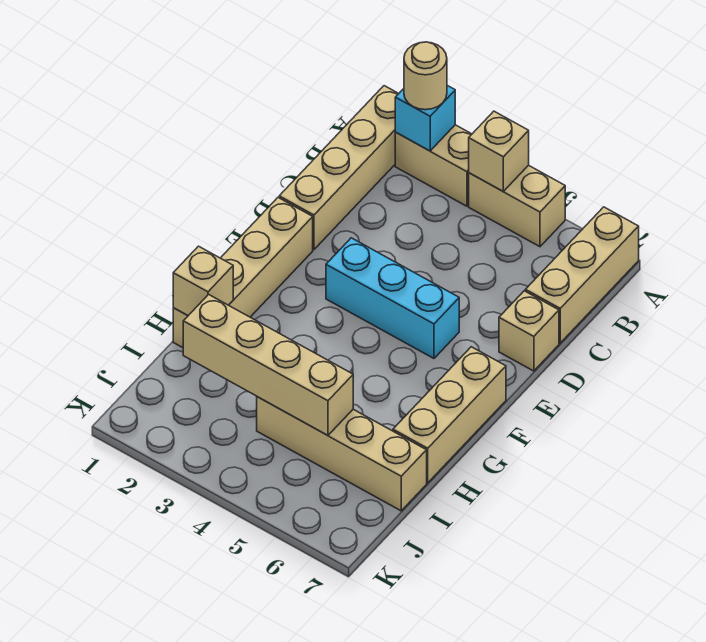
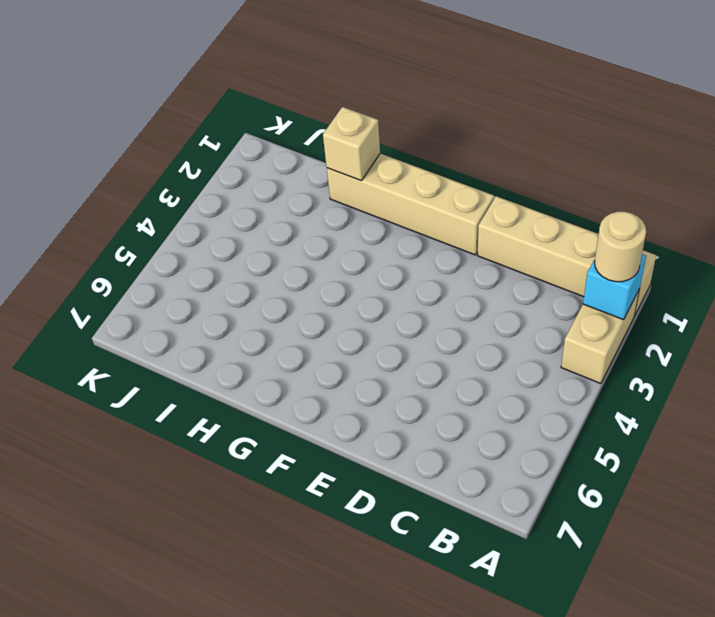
none -> tan 1x2 brick [469,165,565,247]
none -> tan 1x3 brick [525,207,639,343]
none -> tan 1x1 brick [499,291,559,371]

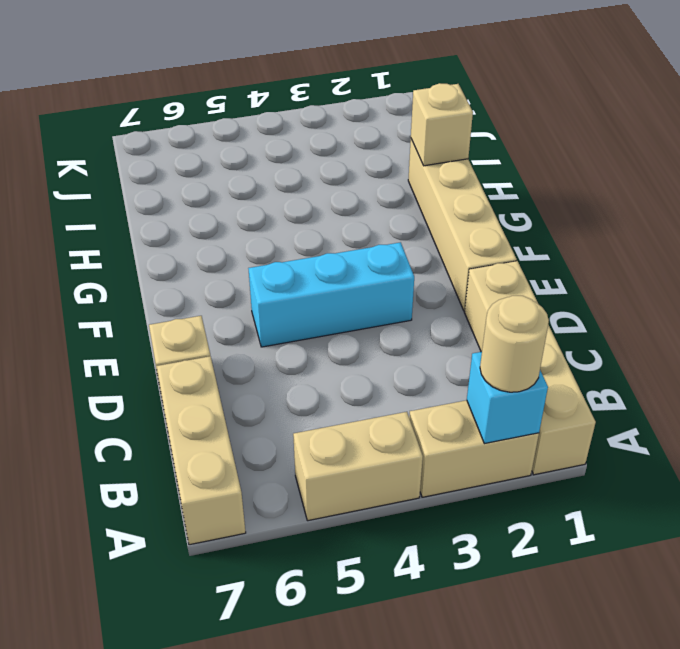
none -> tan 1x3 brick [393,347,506,483]
none -> tan 1x4 brick [257,397,427,511]
none -> tan 1x1 brick [469,111,529,191]

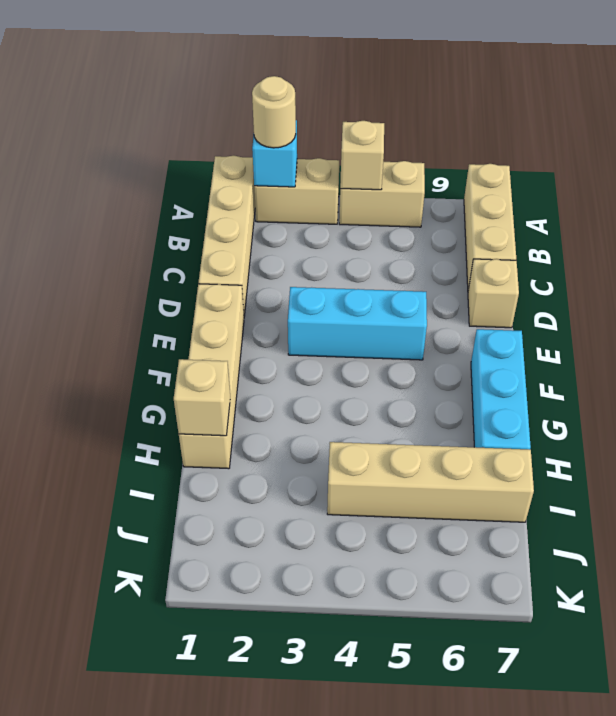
cyan 1x3 brick [471,329,531,450] -> tan 1x3 brick [393,347,506,483]
none -> tan 1x4 brick [183,294,353,435]

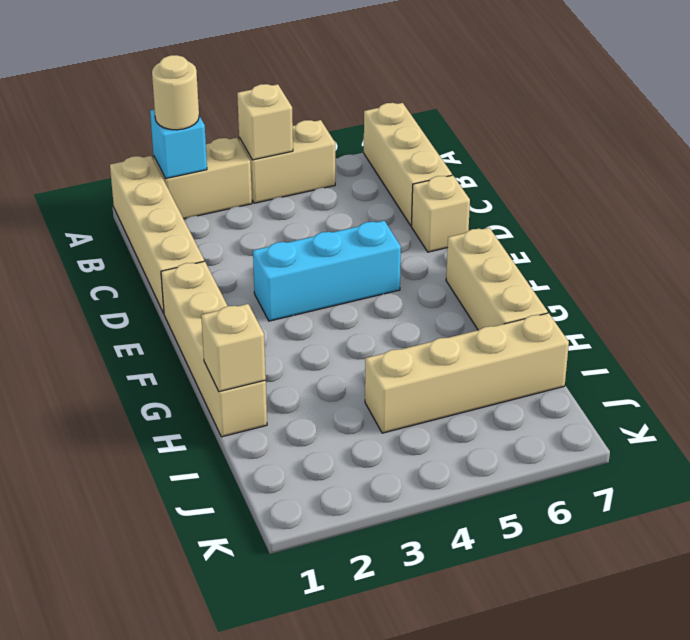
none -> tan 1x4 brick [183,294,353,435]

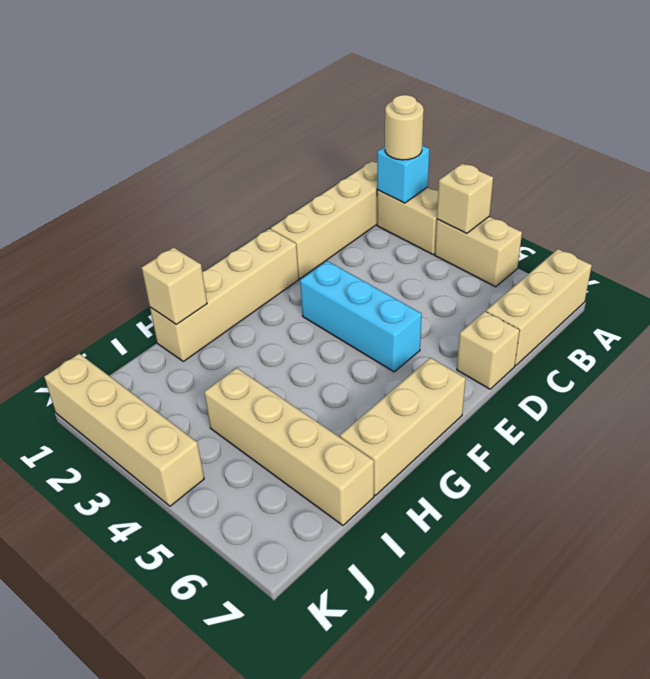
tan 1x4 brick [44,354,204,506] -> tan 1x4 brick moved to [183,294,353,435]

